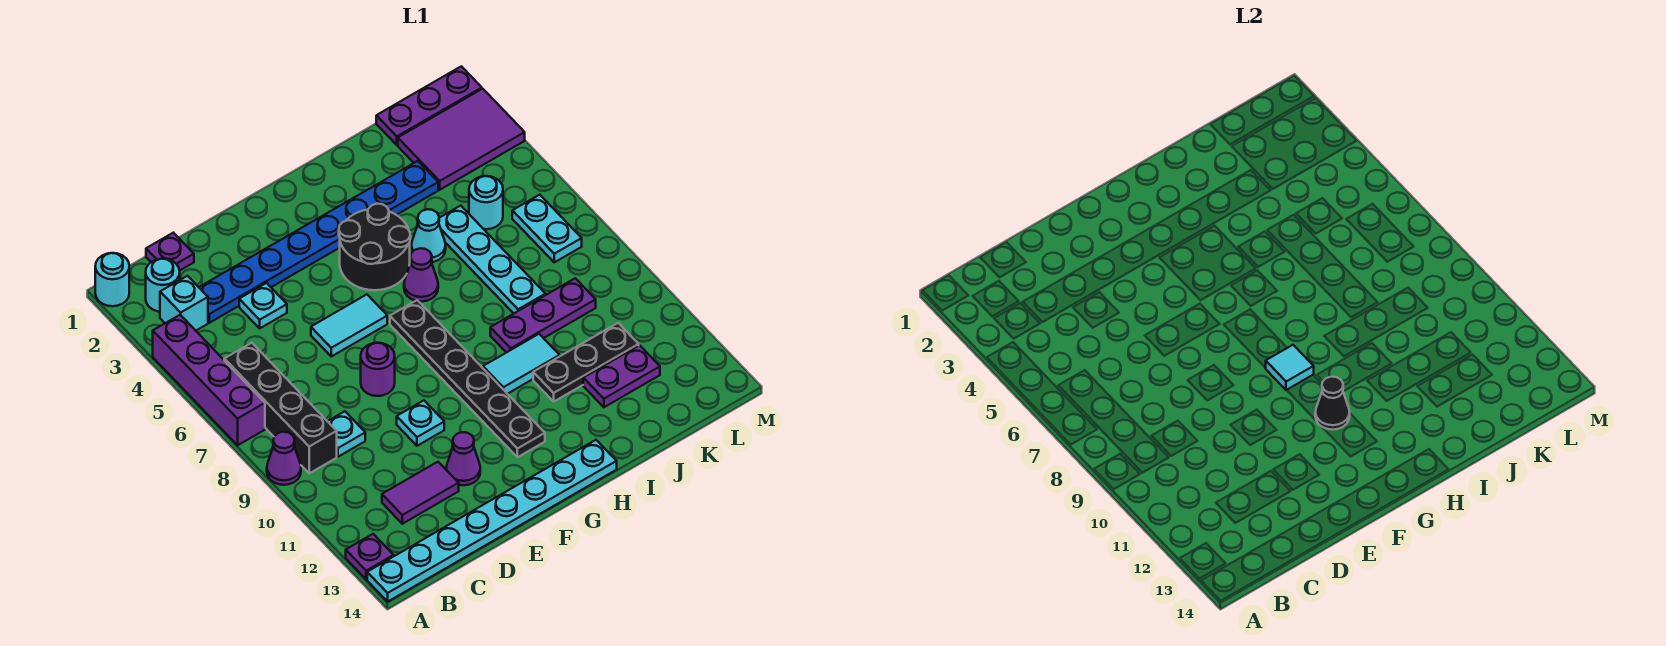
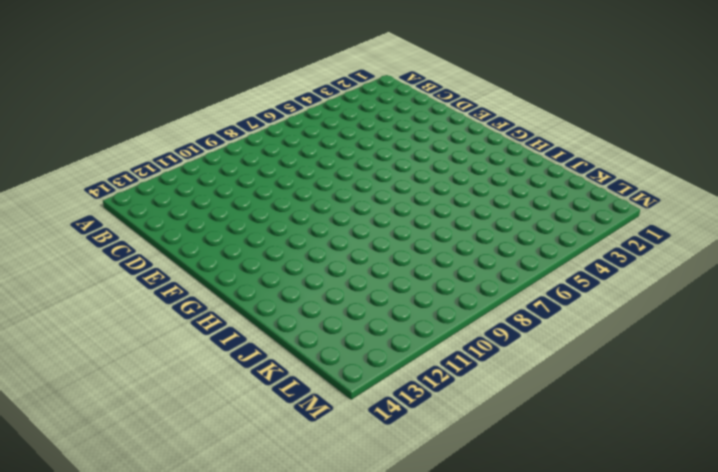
none -> cyan 1x1 round brick [95,253,129,306]
none -> purple 1x4 brick [153,315,265,445]
none -> purple 1x1 cone [267,432,301,485]
none -> purple 1x1 plate [346,534,394,579]

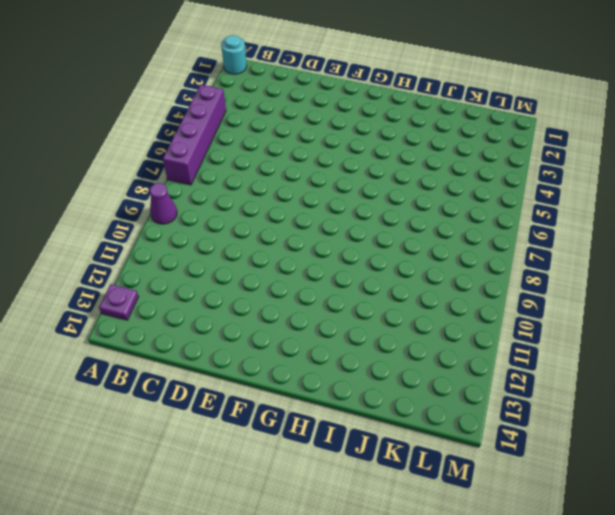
none -> cyan 1x8 plate [367,440,617,601]
none -> cyan 1x1 round brick [146,259,180,312]
none -> cyan 1x1 brick [160,276,208,331]
none -> black 1x4 brick [224,343,337,473]

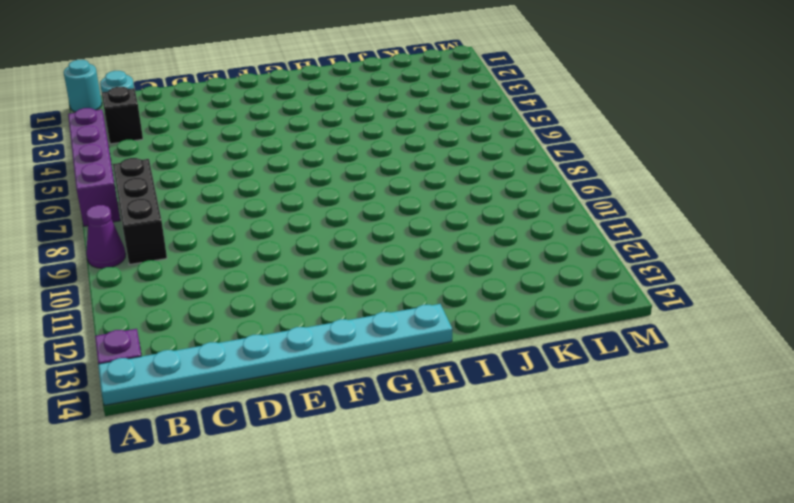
black 1x1 brick [102,87,143,144] -> cyan 1x1 brick [160,276,208,331]
black 1x3 brick [113,158,167,265] -> black 1x4 brick [224,343,337,473]
none -> purple 1x1 plate [146,233,194,271]
none -> blue 1x8 plate [199,161,438,323]
none -> cyan 1x1 plate [328,411,365,457]
none -> purple 1x2 tile [382,462,459,524]

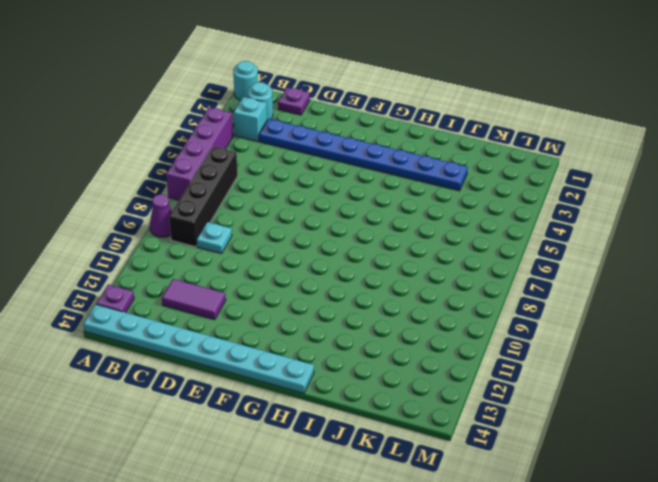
none -> cyan 1x1 plate [239,283,287,328]
none -> cyan 1x2 tile [311,295,387,356]
none -> purple 1x1 round brick [361,343,395,396]
none -> cyan 1x1 plate [397,400,444,446]

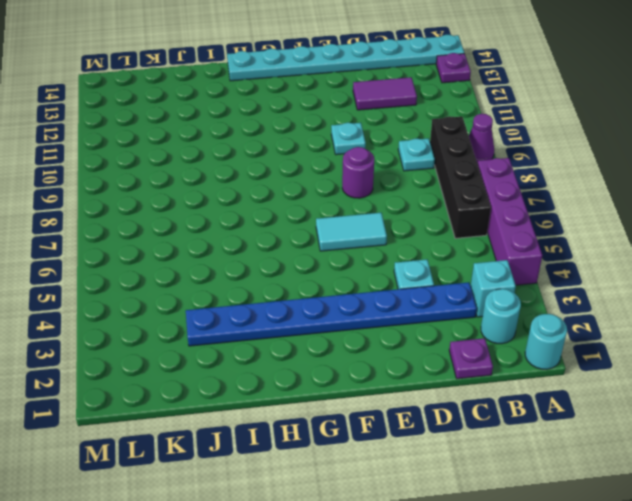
none -> purple 1x1 cone [446,432,480,485]
none -> black 2x2 round brick [339,204,410,290]
none -> black 1x6 plate [390,300,545,457]
none -> purple 1x1 cone [404,248,438,302]

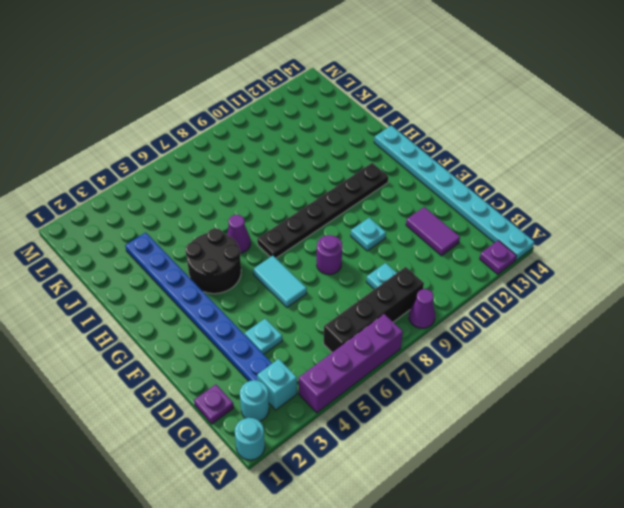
none -> purple 1x1 cone [446,432,480,485]
none -> cyan 1x2 tile [483,334,560,394]
none -> cyan 1x1 cone [411,209,446,262]
none -> purple 1x3 plate [490,278,596,353]

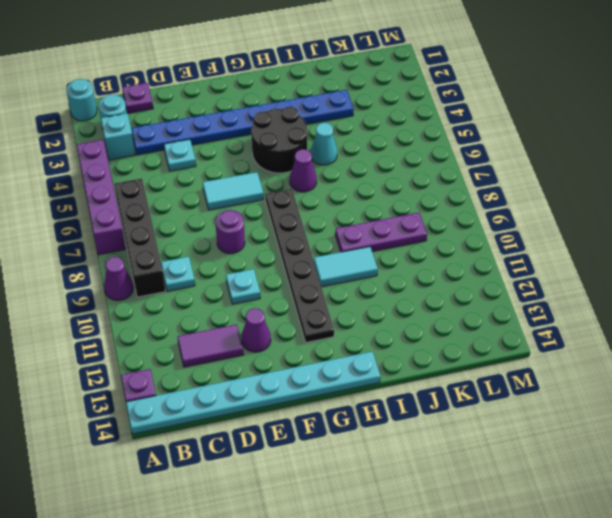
none -> black 1x3 plate [533,323,639,401]
none -> cyan 1x4 plate [439,206,546,313]
none -> purple 1x2 plate [583,345,660,407]
none -> purple 1x3 plate [376,66,482,145]

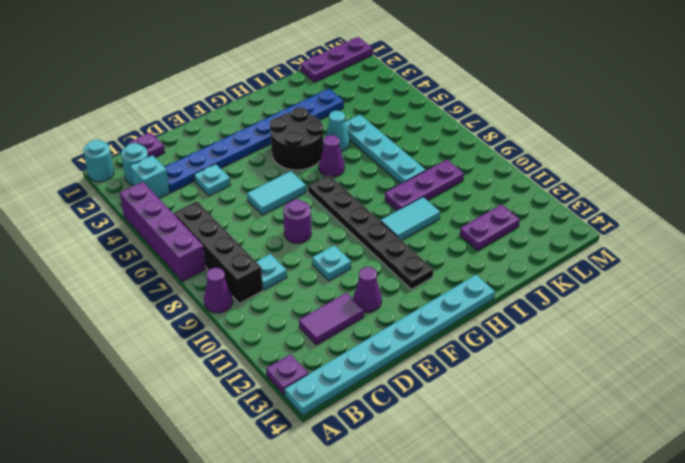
none -> black 1x3 plate [533,323,639,401]
none -> purple 2x3 tile [398,89,525,190]
none -> cyan 1x1 round brick [469,176,503,229]
none -> cyan 1x2 plate [512,195,582,262]

